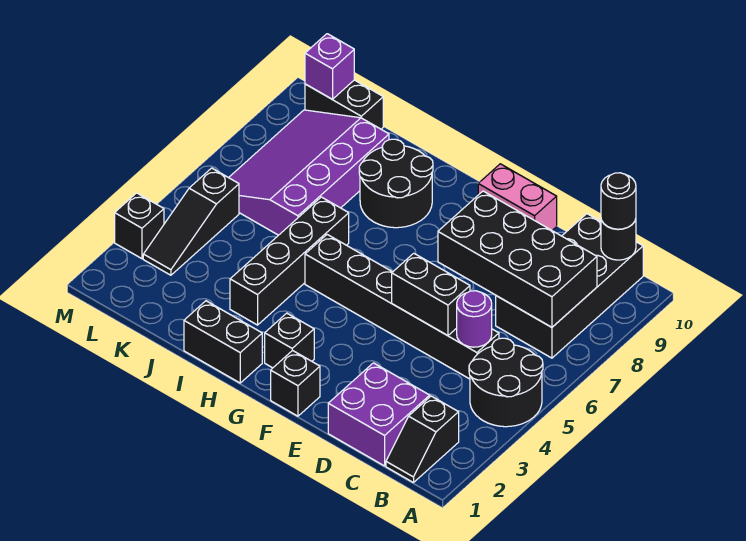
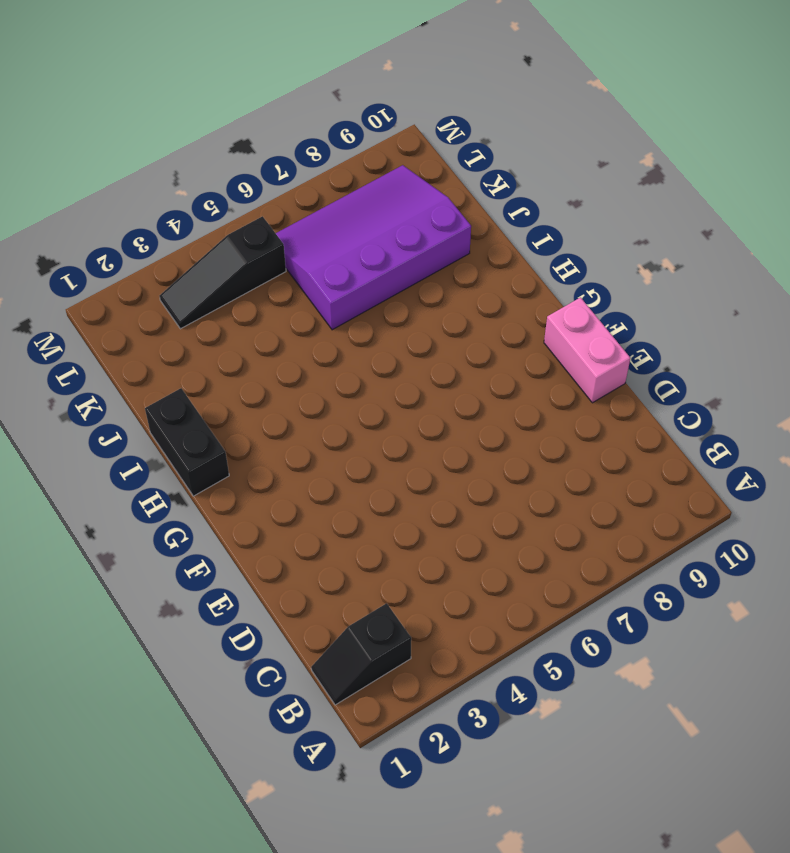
none -> black 2x2 round brick [469,338,543,427]
none -> black 2x4 brick [496,214,643,358]
none -> purple 2x2 brick [328,363,430,466]

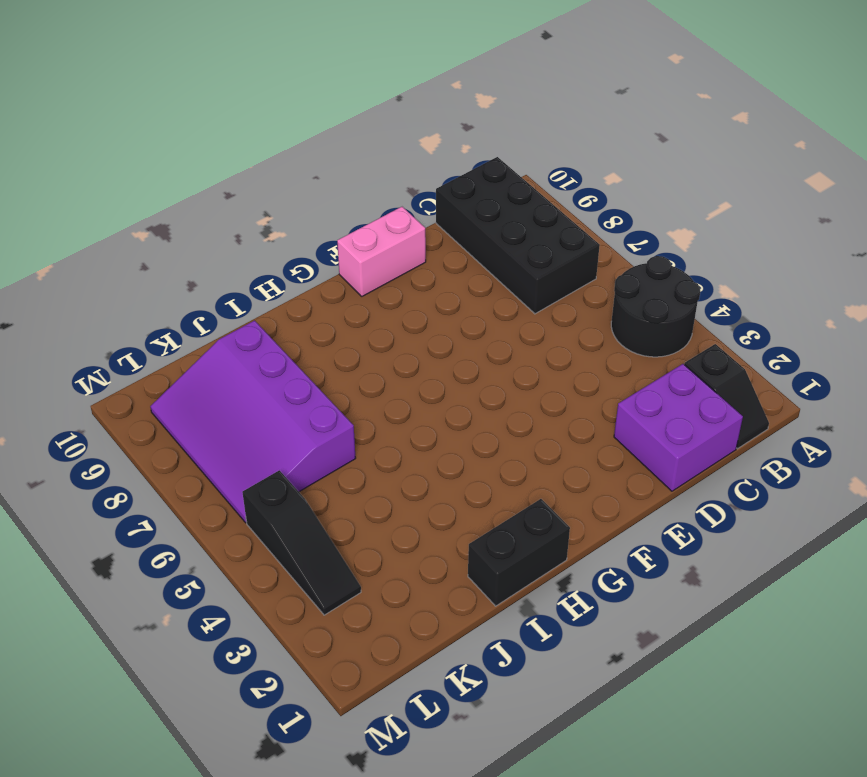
none -> black 1x6 brick [305,235,499,379]
none -> black 1x1 brick [271,350,320,416]
none -> black 1x1 brick [265,313,314,368]

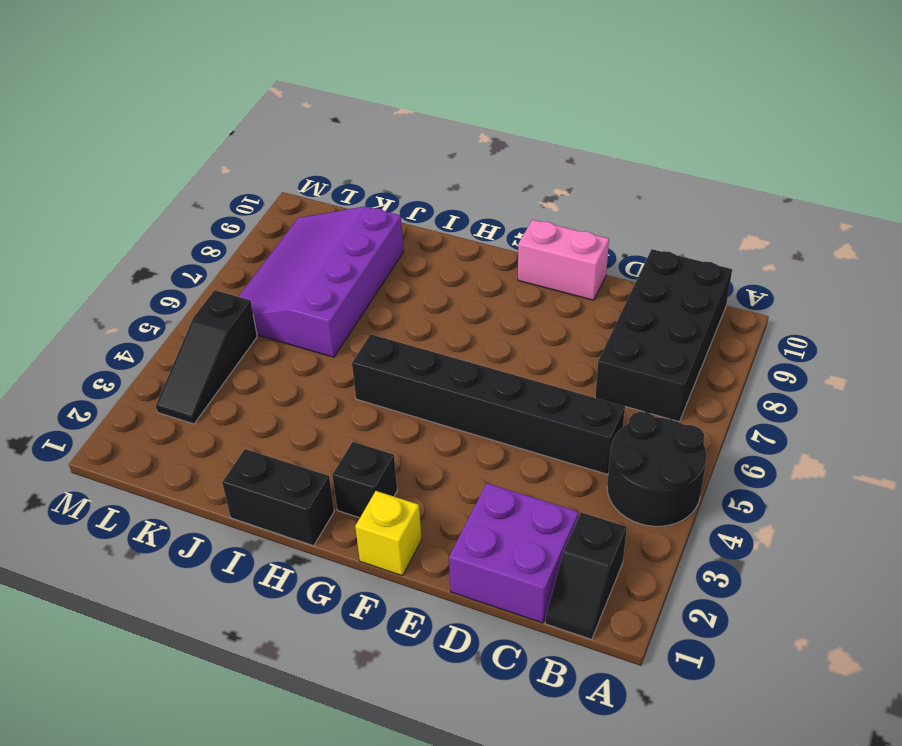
yellow 1x1 brick [355,491,422,576] -> black 1x1 brick [271,350,320,416]
none -> black 2x2 round brick [359,139,433,228]
none -> black 1x4 brick [230,197,349,325]
none -> black 1x2 brick [305,80,383,129]

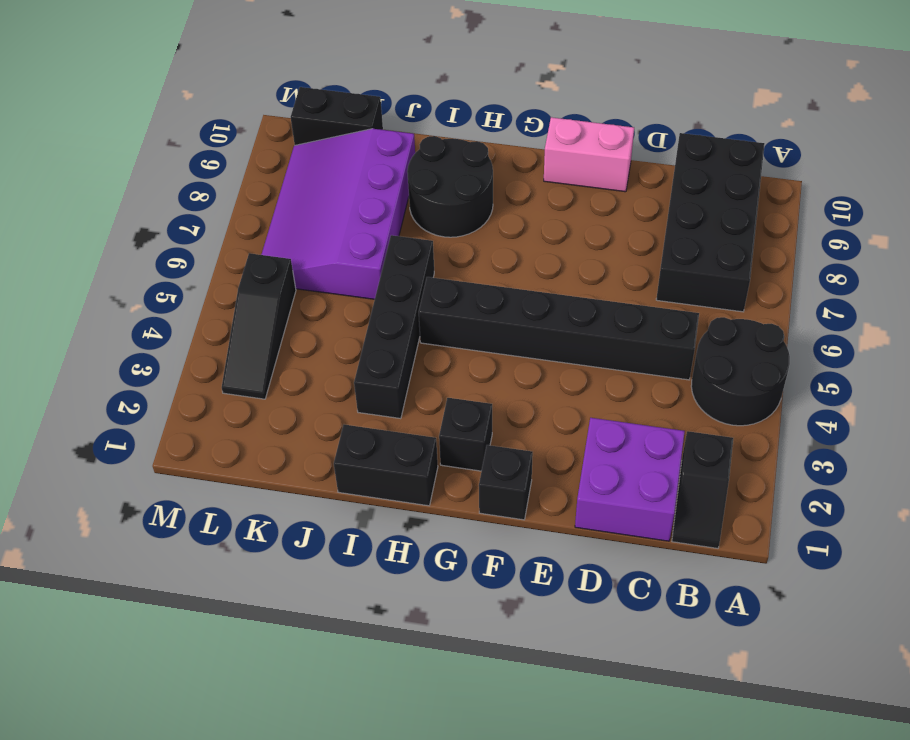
none -> black 1x1 brick [115,193,164,259]
none -> black 2x4 brick [438,191,597,327]
none -> black 1x1 round brick [601,219,636,260]

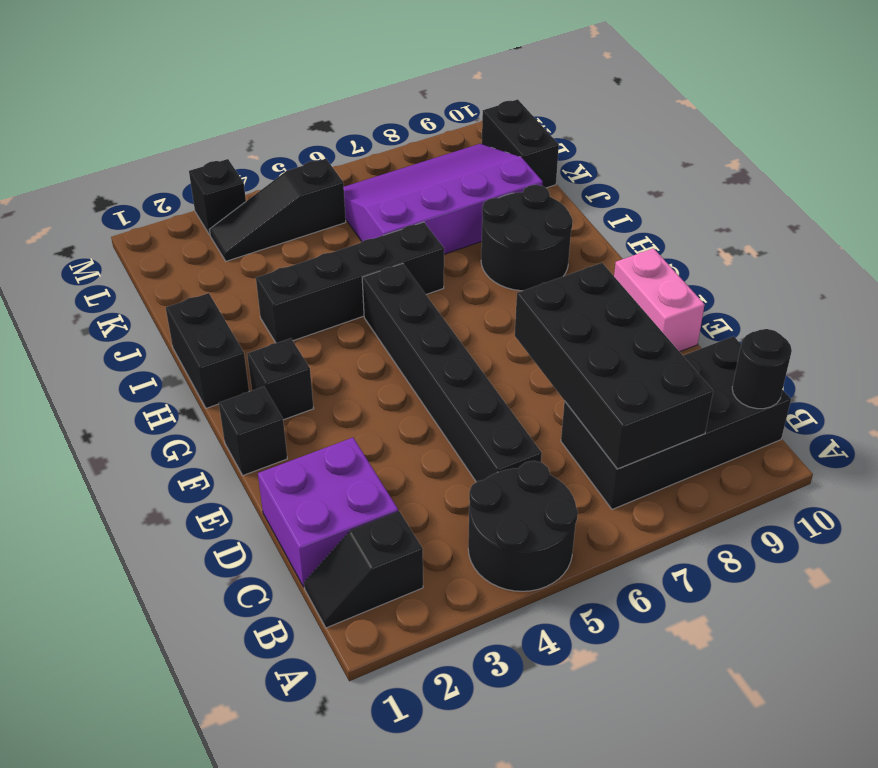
none -> purple 1x1 round brick [457,291,492,347]
none -> black 1x2 brick [392,253,470,336]
none -> purple 1x1 brick [305,34,354,99]

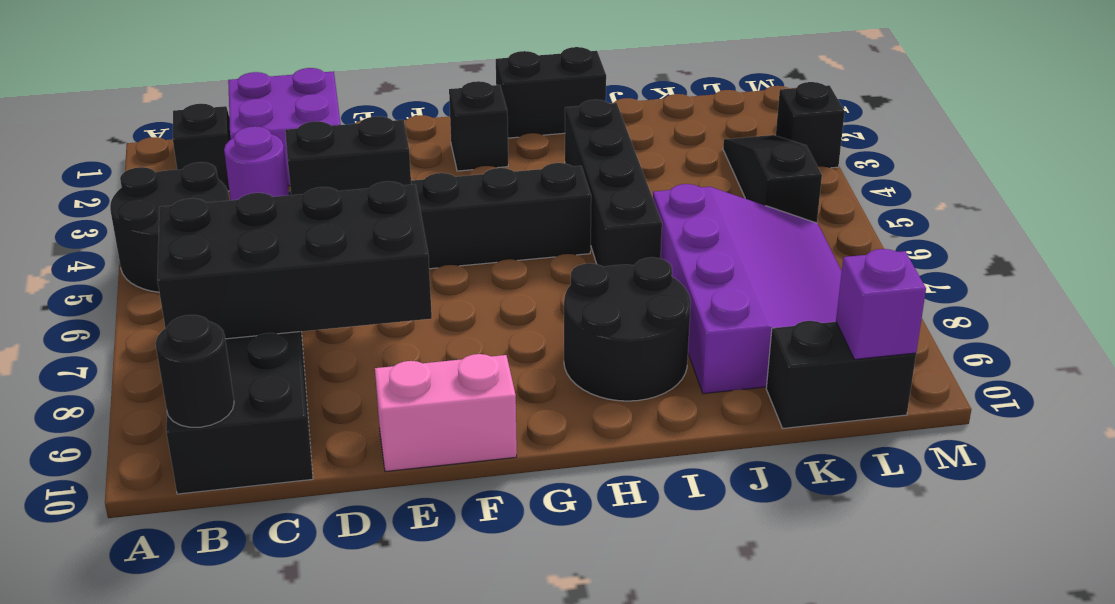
none -> black 1x1 brick [271,350,320,416]
none -> black 1x1 round brick [601,173,636,229]

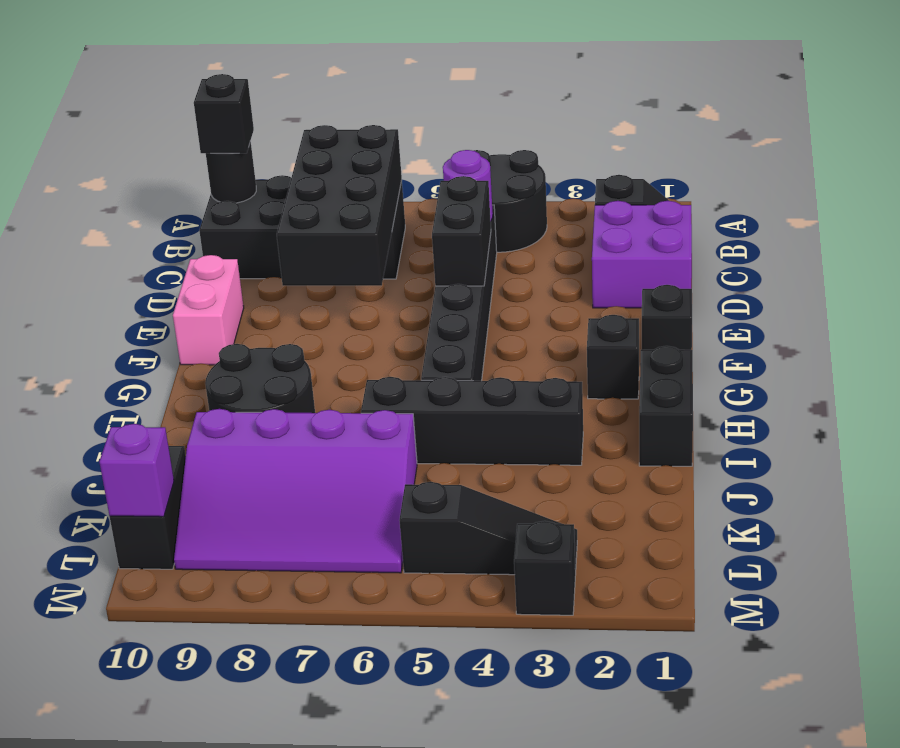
black 1x1 brick [194,74,254,153] -> black 1x1 round brick [601,173,636,229]

